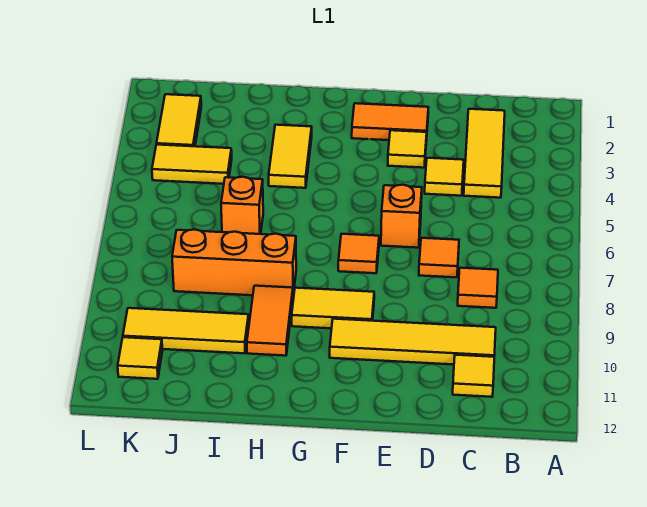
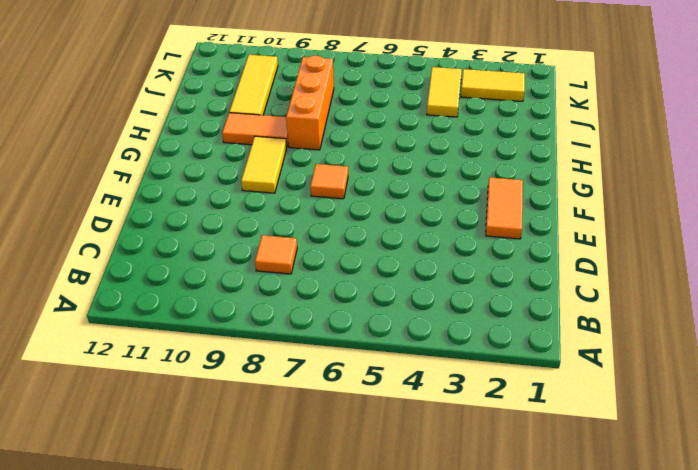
none -> yellow 1x3 tile [464,109,505,198]
none -> yellow 1x4 tile [330,319,496,365]
none -> yellow 1x1 tile [453,355,494,397]

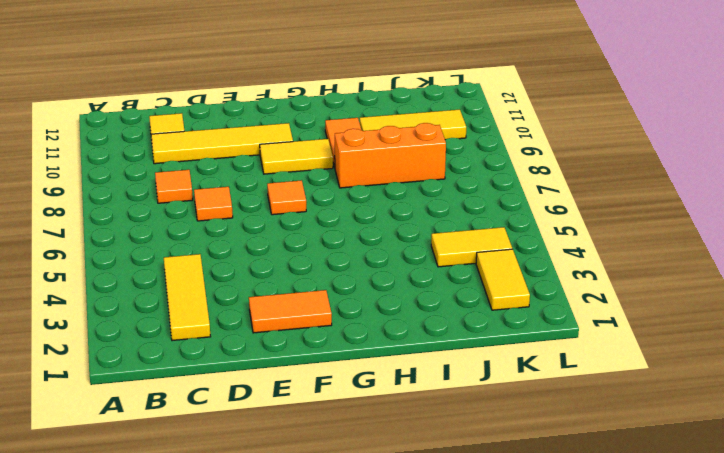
none -> yellow 1x1 tile [425,158,464,196]
none -> yellow 1x1 tile [388,130,427,168]
none -> orange 1x1 brick [381,185,422,248]

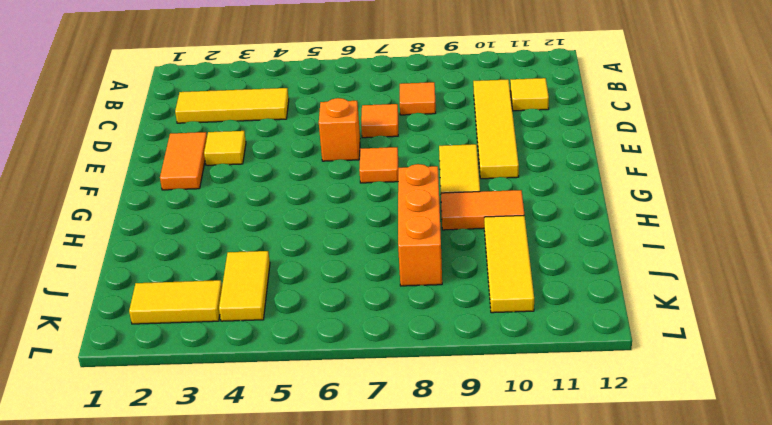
none -> yellow 1x1 tile [425,158,464,196]
none -> yellow 1x2 tile [269,125,312,188]
none -> orange 1x1 brick [221,177,263,234]

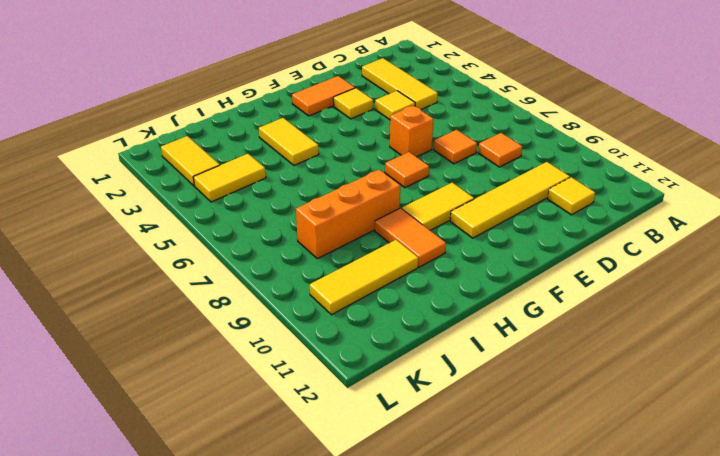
none -> orange 1x1 brick [221,177,263,234]
none -> yellow 1x1 tile [118,337,163,379]

